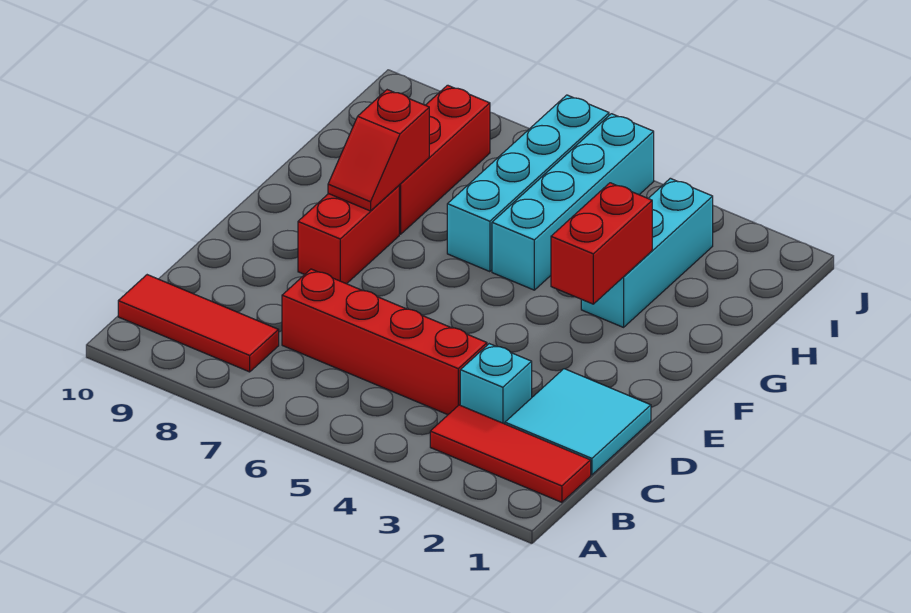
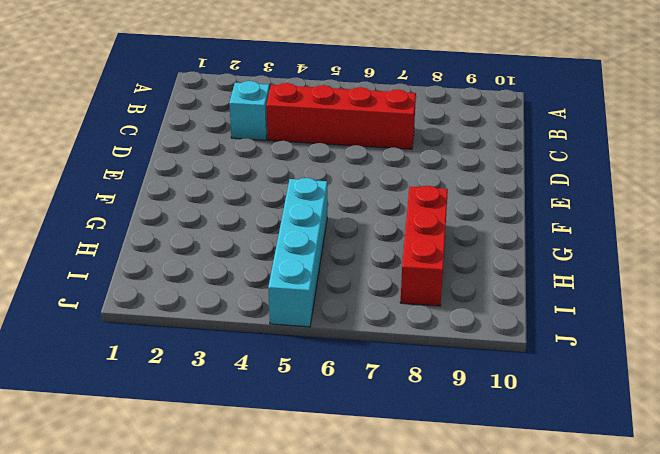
none -> red 1x3 tile [430,405,591,502]
none -> red 1x3 tile [118,275,279,372]
none -> cyan 2x2 tile [505,369,651,475]

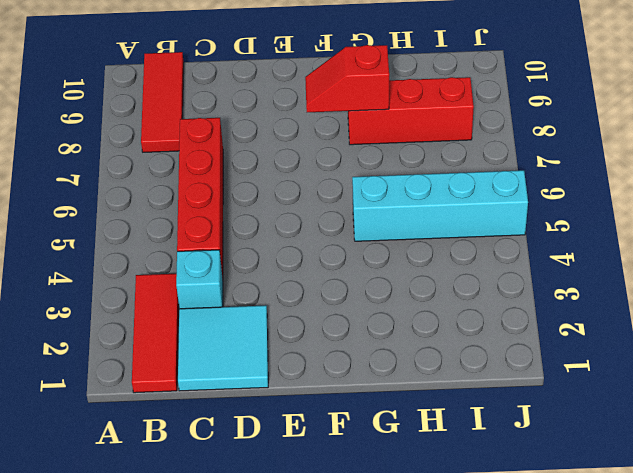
none -> red 1x2 brick [298,186,399,284]
none -> cyan 1x3 brick [581,178,713,327]
none -> cyan 1x4 brick [447,95,609,272]

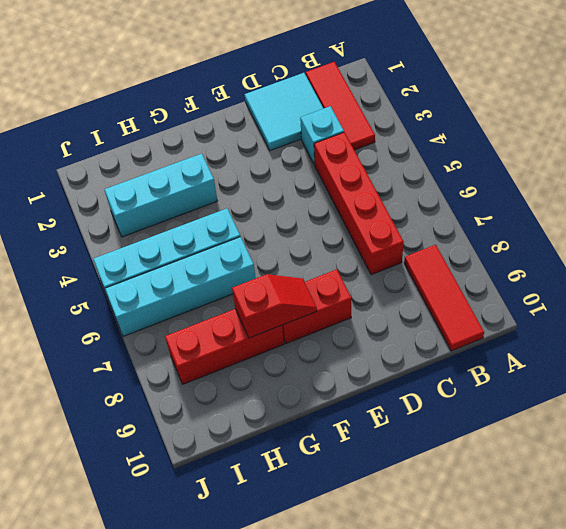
none -> red 1x2 brick [551,183,652,304]

